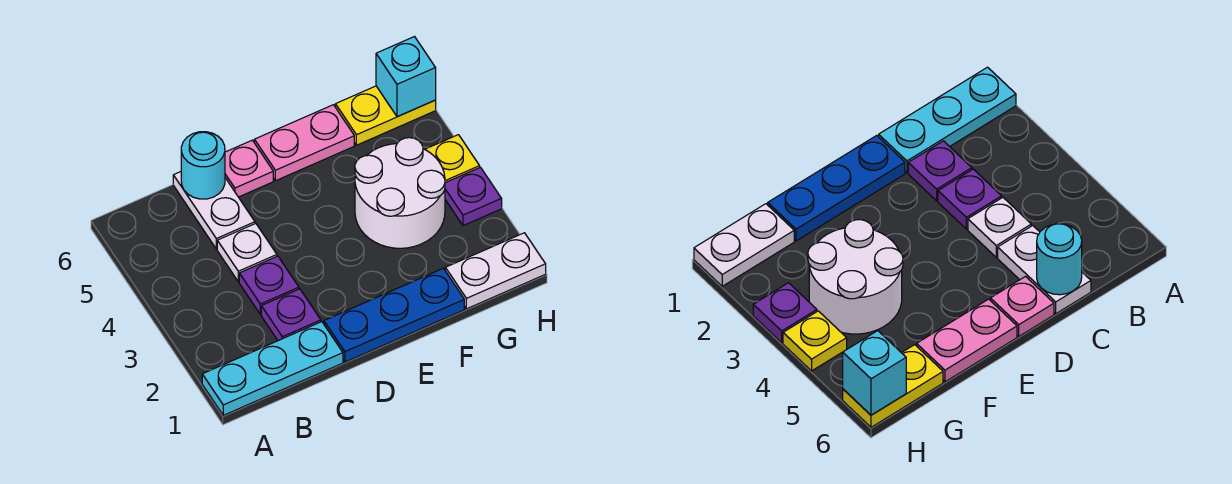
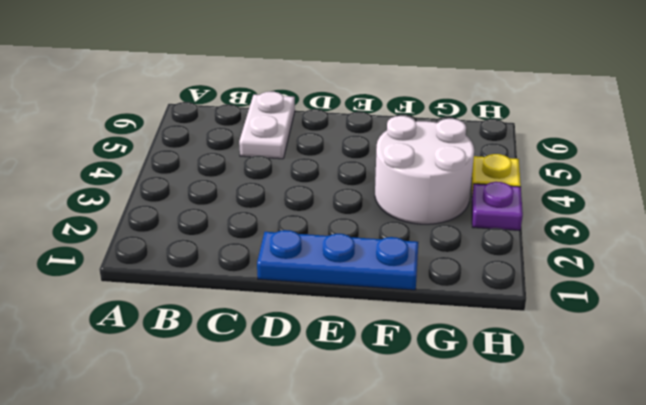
none -> cyan 1x3 plate [202,322,343,415]
none -> purple 1x1 plate [261,289,321,341]
none -> purple 1x1 plate [239,256,299,314]

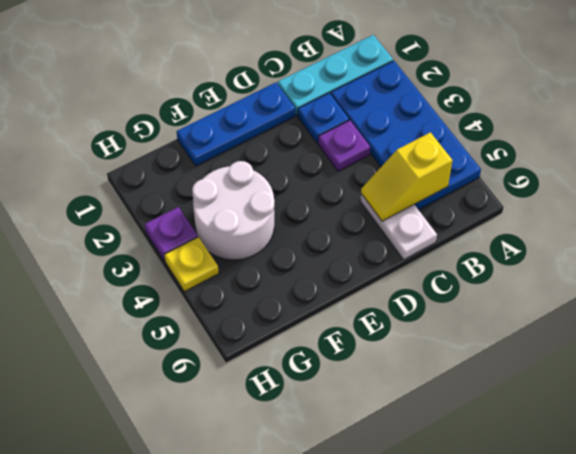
blue 2x4 plate [331,61,481,210] -> none
yellow 1x2 slope [361,132,453,221] -> none
blue 1x1 plate [298,93,349,143] -> purple 1x1 plate [261,289,321,341]
none -> white 1x1 plate [217,224,277,282]
none -> pink 1x1 plate [225,140,273,197]
none -> pink 1x2 plate [254,105,354,181]

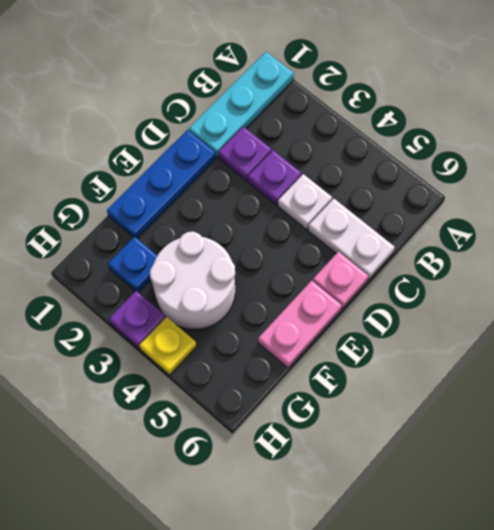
blue 1x1 plate [108,236,157,292] -> none
none -> white 1x2 plate [445,233,546,309]
none -> yellow 1x2 plate [335,86,436,145]
none -> cyan 1x1 round brick [181,132,225,199]

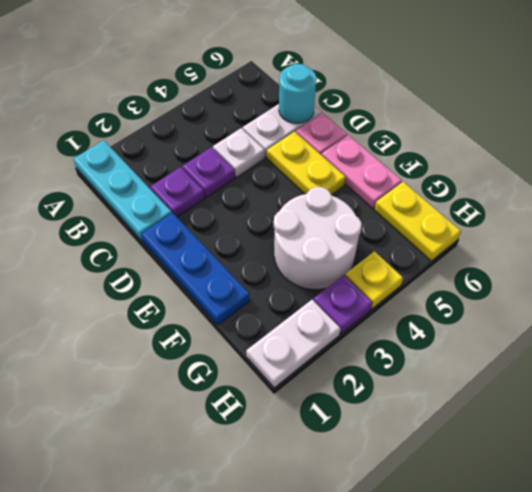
yellow 1x2 plate [267,131,346,195] -> none
white 1x2 plate [246,300,341,388] -> white 1x2 plate turned to [445,233,546,309]
none -> cyan 1x1 brick [376,37,436,117]

